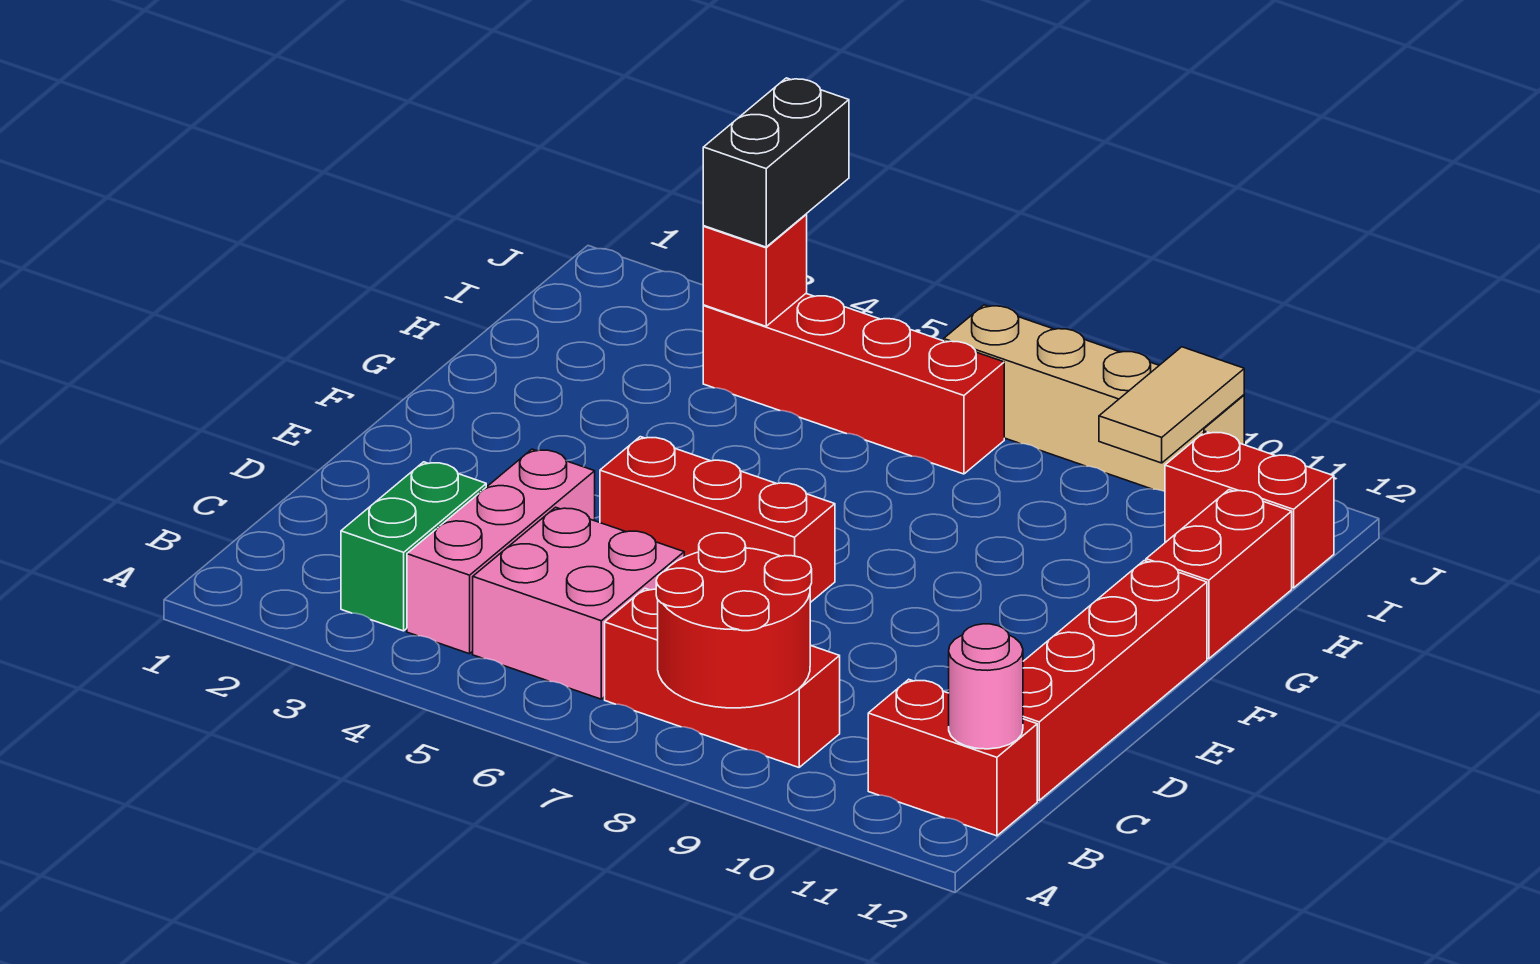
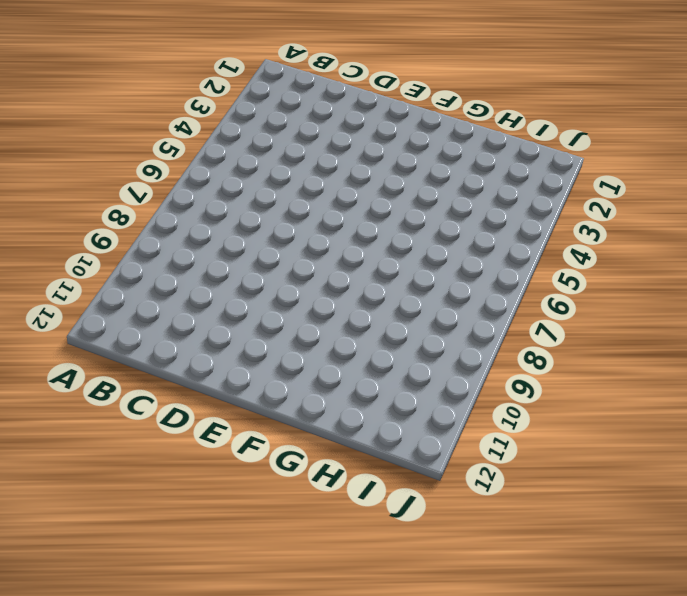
none -> green 1x2 brick [341,462,486,631]
none -> pink 1x3 brick [407,449,595,654]
none -> pink 2x2 brick [473,507,684,699]

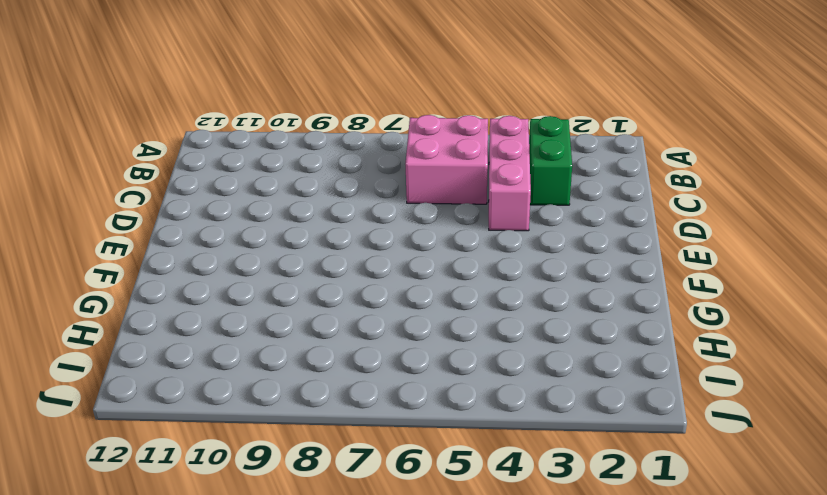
none -> red 1x3 brick [605,588,840,767]
none -> red 1x2 brick [868,679,1037,836]
none -> red 1x4 brick [1023,561,1207,800]

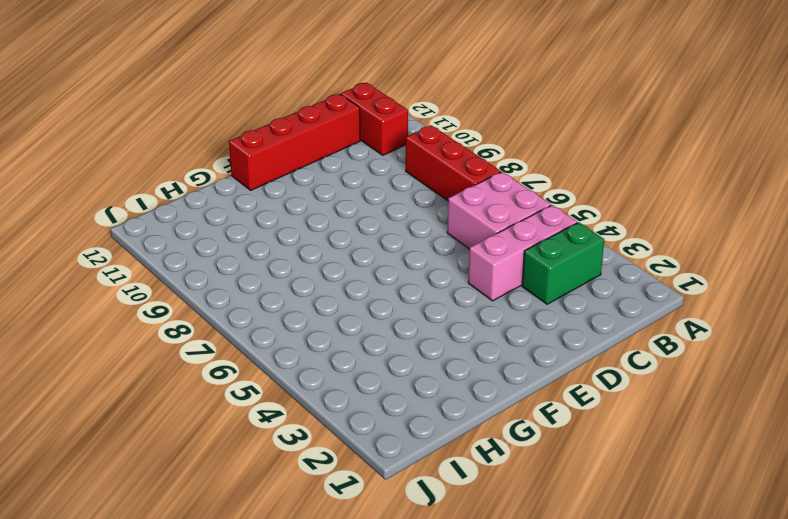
none -> red 1x3 brick [600,437,835,603]
none -> red 1x2 brick [1146,490,1292,659]
none -> red 1x4 brick [703,294,1004,474]

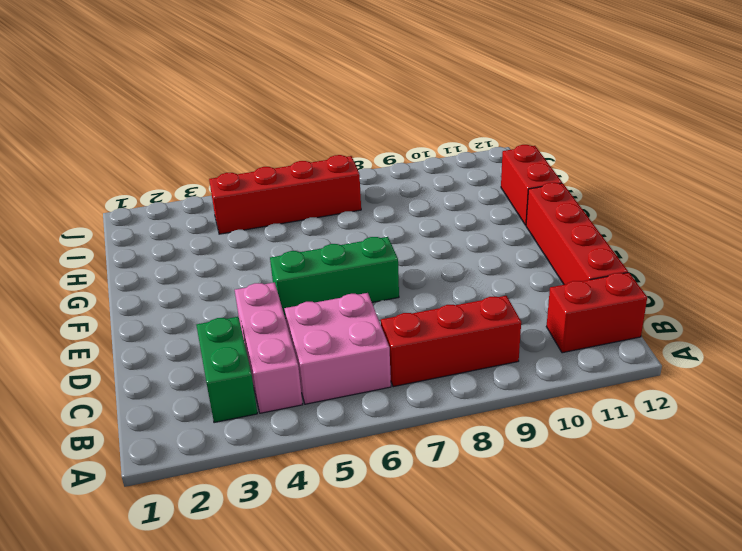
green 1x3 brick [270,237,399,319] -> red 1x3 brick [600,437,835,603]
none -> red 1x2 brick [1165,431,1334,588]
none -> tan 1x4 brick [944,305,1244,492]
none -> red 2x2 round brick [656,533,812,708]

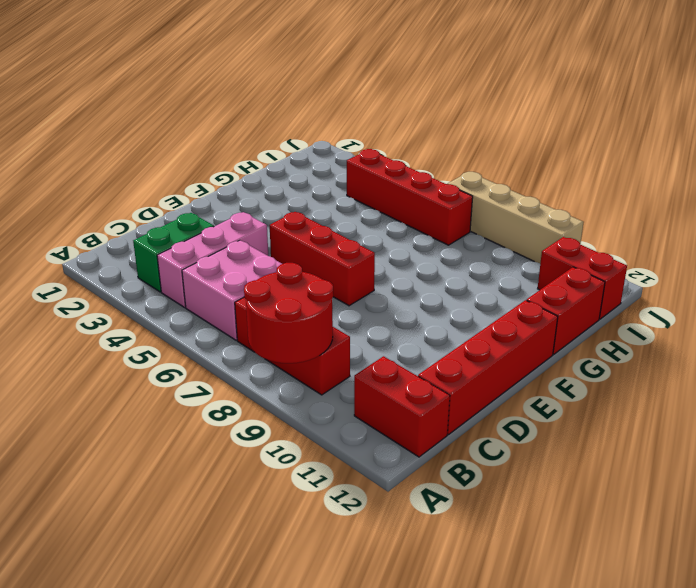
none -> pink 1x1 round brick [949,624,1023,749]
none -> red 1x1 brick [703,214,807,326]
none -> tan 1x2 tile [1099,347,1244,463]

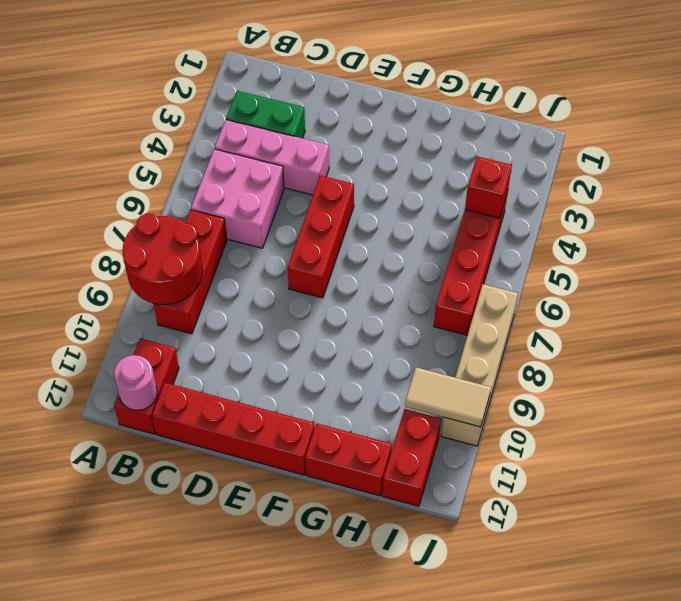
none -> black 1x2 brick [703,78,849,247]

